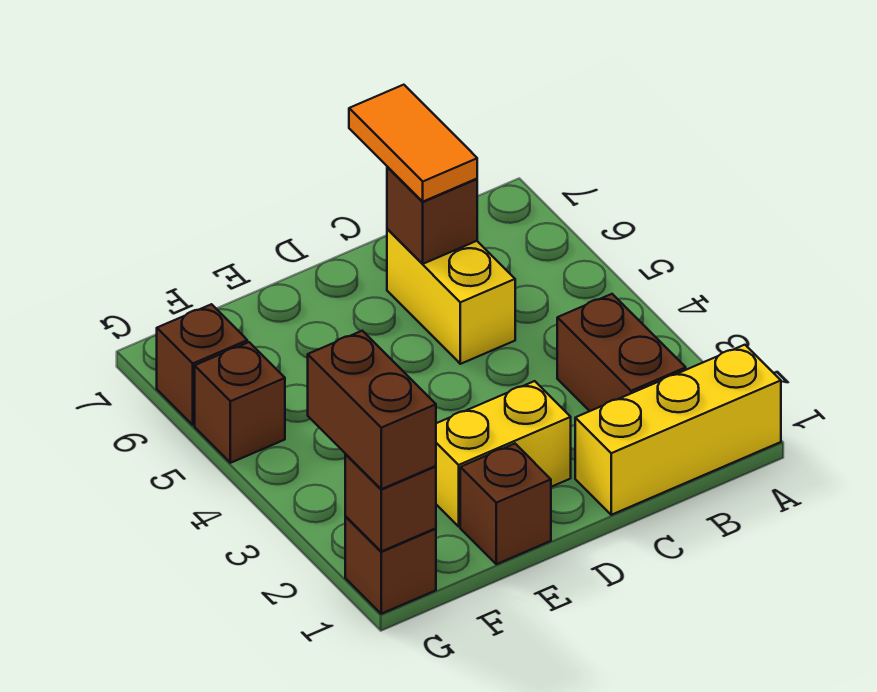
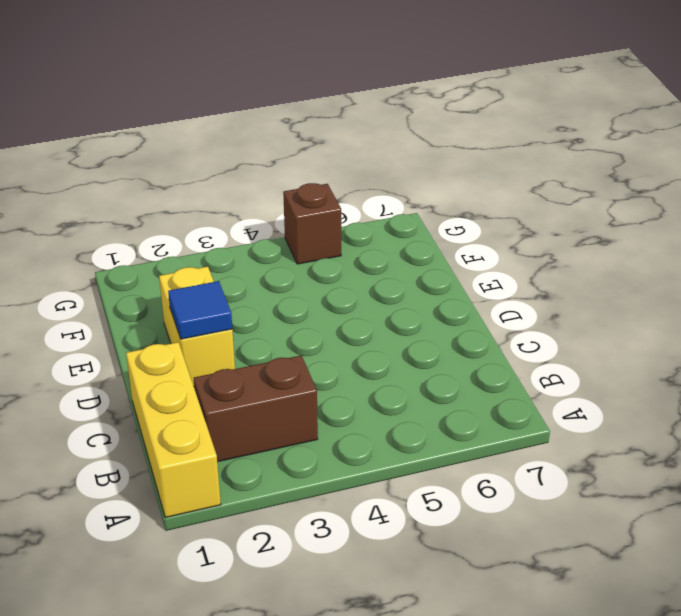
blue 1x1 tile [168,281,232,339] -> none
none -> yellow 1x2 brick [387,229,515,364]
none -> brown 1x1 brick [460,444,551,564]
none -> brown 1x1 brick [345,517,436,614]

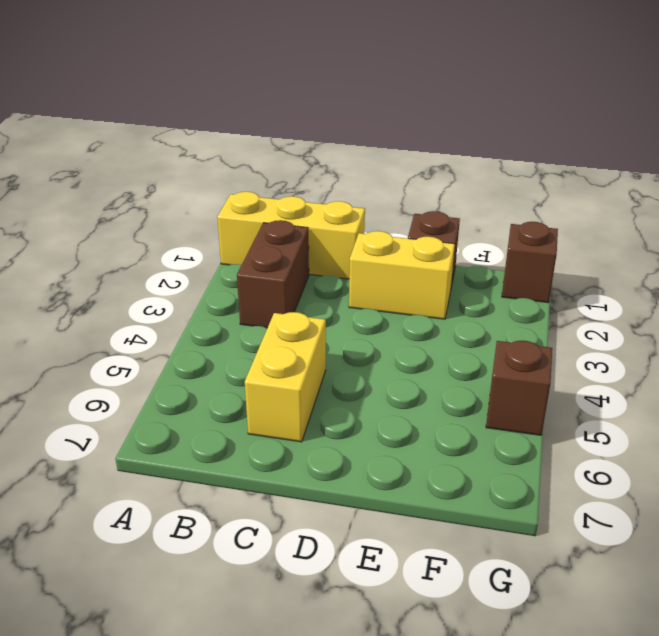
none -> brown 1x1 brick [157,304,247,425]
none -> brown 1x1 brick [387,167,477,264]
none -> brown 1x1 brick [345,454,436,551]

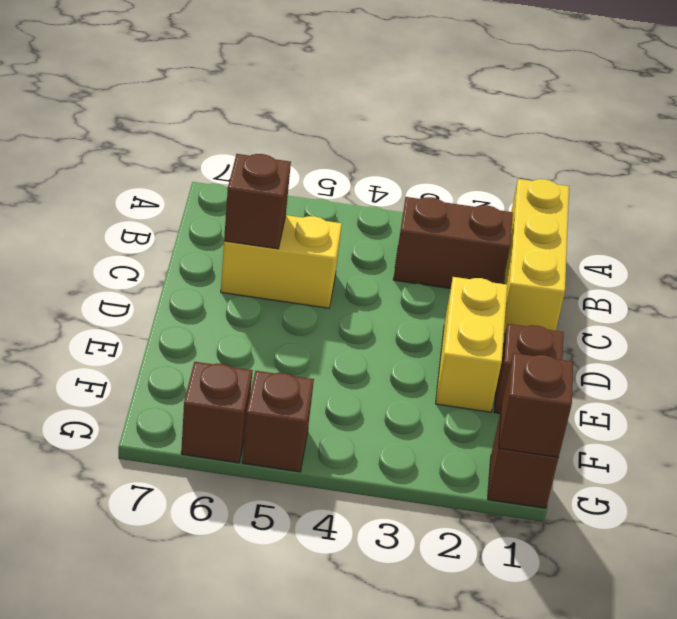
none -> orange 1x2 tile [349,85,477,202]
none -> brown 1x2 brick [308,331,436,489]

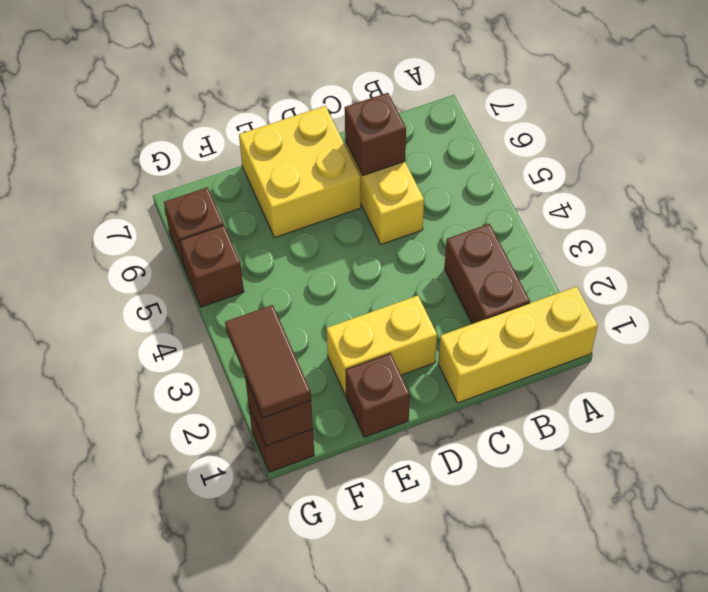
yellow 2x2 brick [239,106,361,238] -> none
brown 1x2 tile [225,305,311,418] -> brown 1x2 brick [308,331,436,489]
none -> orange 1x2 tile [349,85,477,202]

